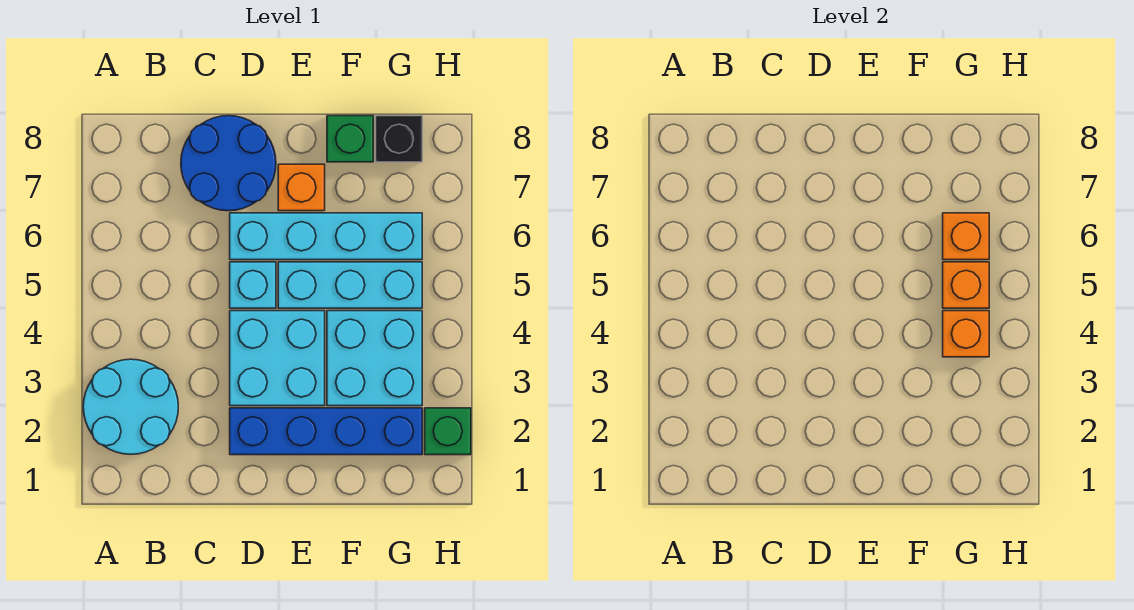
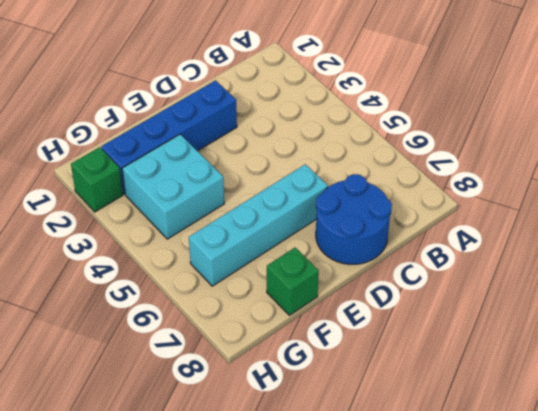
none -> cyan 2x2 round brick [83,359,178,454]
none -> cyan 2x2 brick [230,311,325,406]
none -> cyan 1x1 brick [230,262,276,308]

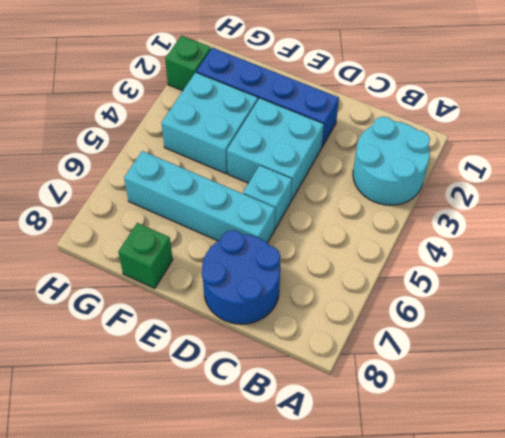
none -> cyan 1x3 brick [278,262,422,308]
none -> orange 1x1 brick [278,164,325,211]
none -> black 1x1 brick [376,116,422,162]

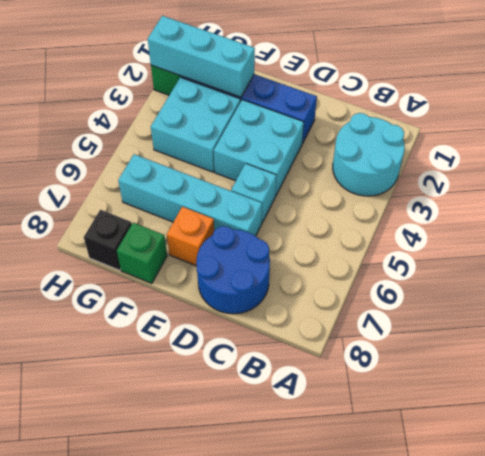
cyan 1x3 brick [148,16,255,97] -> cyan 1x3 brick moved to [278,262,422,308]
none -> orange 1x1 brick [943,311,989,357]
none -> orange 1x1 brick [943,262,989,308]
none -> orange 1x1 brick [943,213,989,260]

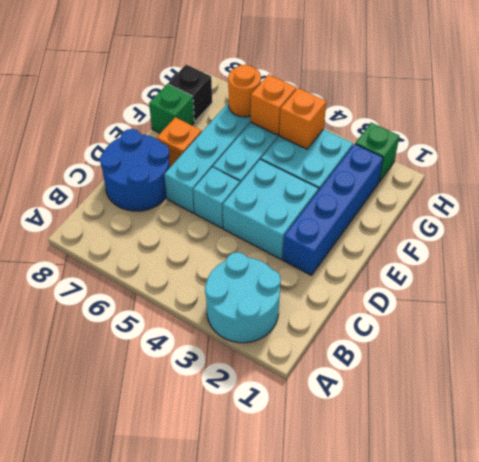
orange 1x1 round brick [228,65,261,117] -> orange 1x1 brick [943,213,989,260]

